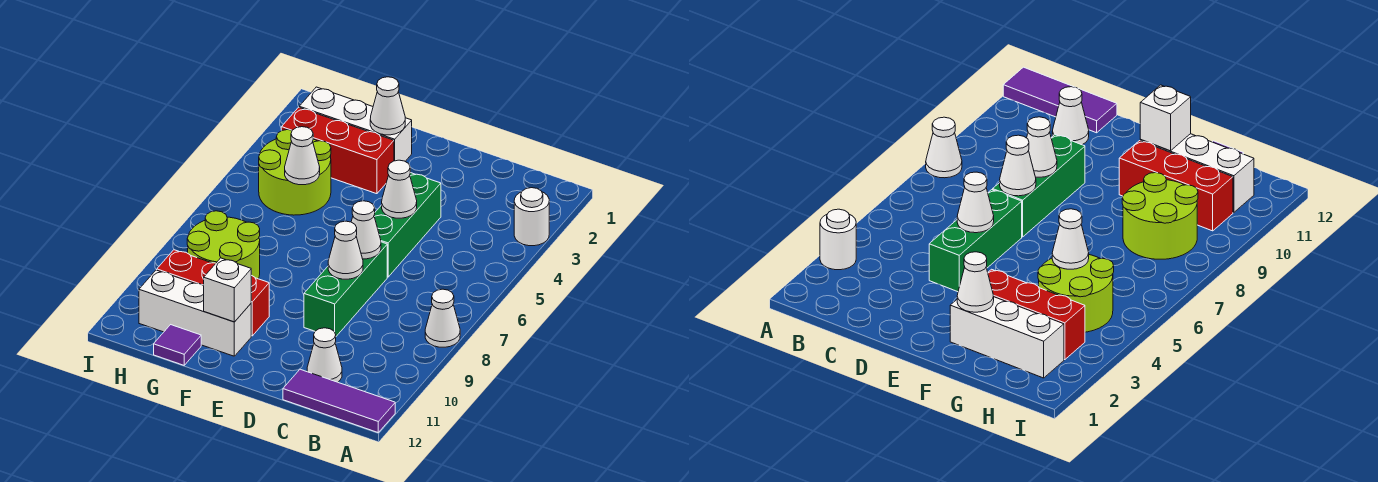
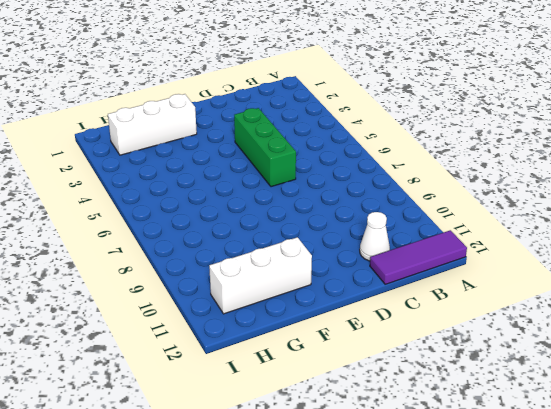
none -> white 1x1 round brick [514,188,549,246]
none -> white 1x1 cone [425,289,460,347]
none -> green 1x3 brick [304,242,387,336]

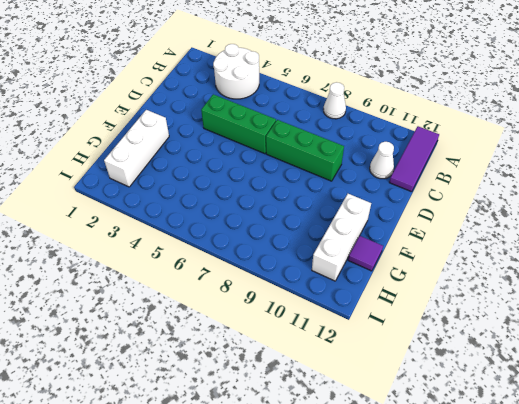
white 2x2 round brick [213,44,259,99] -> white 1x1 round brick [514,188,549,246]
none -> red 1x3 brick [281,107,394,194]
none -> red 1x3 brick [157,250,269,336]
none -> lime 2x2 round brick [259,130,331,215]

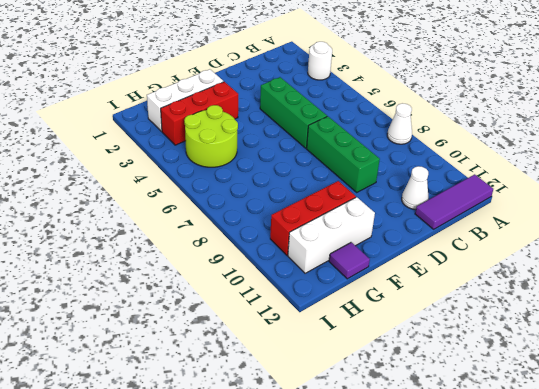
none -> lime 2x2 round brick [187,211,260,279]
none -> white 1x1 cone [382,160,417,218]
none -> white 1x1 cone [351,201,381,259]

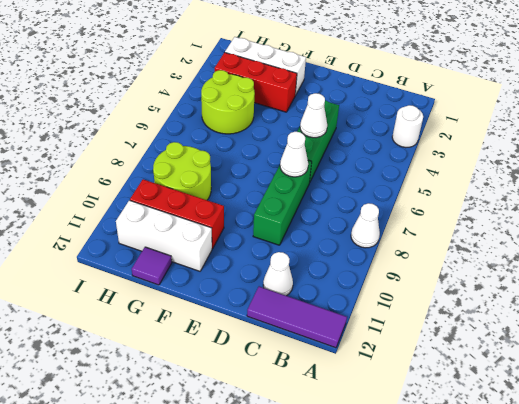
none -> white 1x1 cone [328,221,363,279]
none -> white 1x1 cone [370,77,405,135]
none -> white 1x1 brick [204,258,251,322]

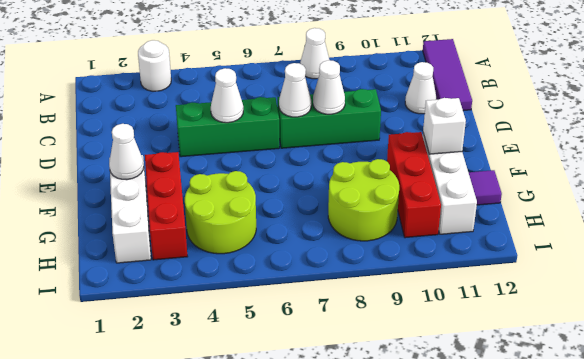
none -> white 1x1 cone [285,127,320,185]

